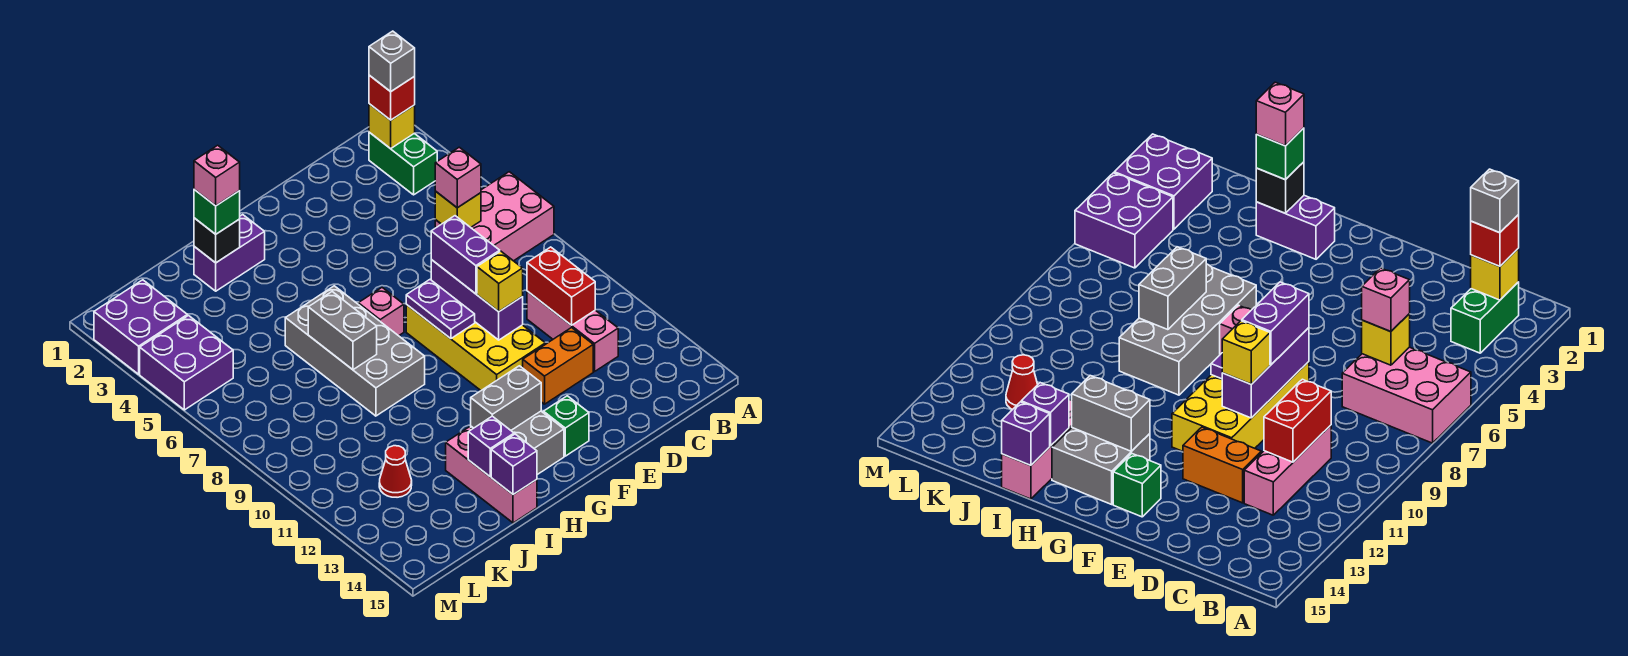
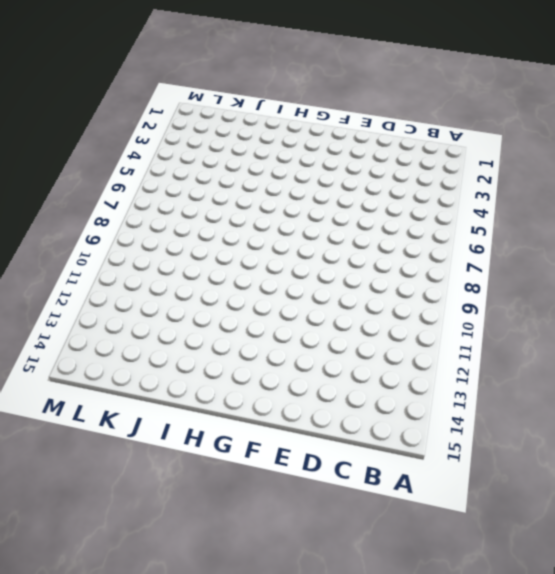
none -> pink 2x3 brick [435,172,554,261]
none -> green 1x2 brick [369,132,437,195]
none -> pink 1x3 brick [527,291,618,372]
none -> orange 1x2 brick [523,328,593,404]

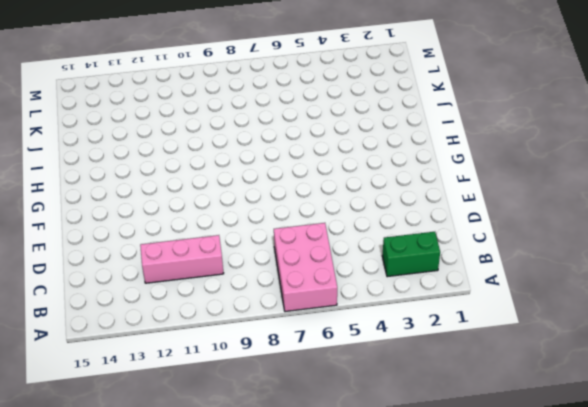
none -> orange 1x2 brick [523,328,593,404]
none -> yellow 2x4 brick [406,305,545,390]
none -> green 1x1 brick [543,396,589,456]
none -> pink 1x1 brick [358,288,404,336]

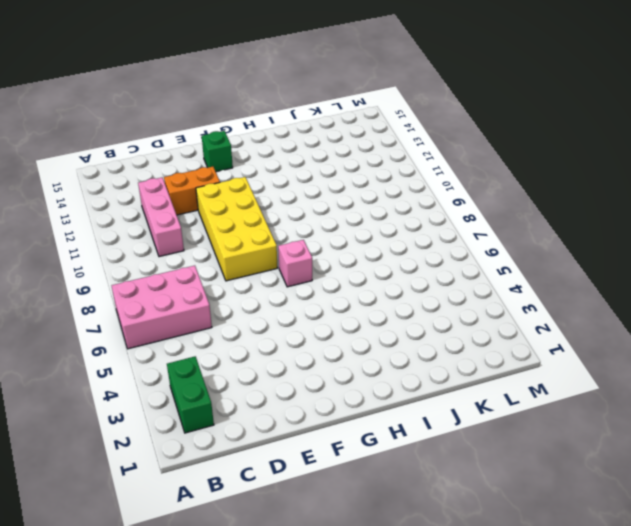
none -> grey 2x2 brick [471,411,564,475]
none -> purple 1x2 brick [194,215,265,291]
none -> grey 2x4 brick [285,286,425,416]
none -> pink 1x3 brick [446,427,537,523]

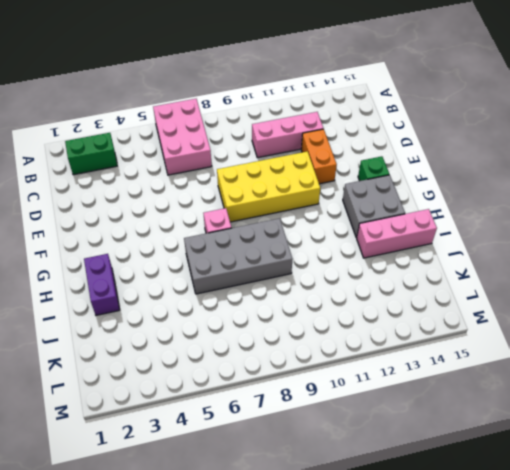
none -> red 1x1 cone [379,446,412,497]
none -> purple 2x2 brick [94,280,187,374]
none -> purple 2x2 brick [140,316,233,410]
none -> yellow 1x1 brick [369,104,415,149]

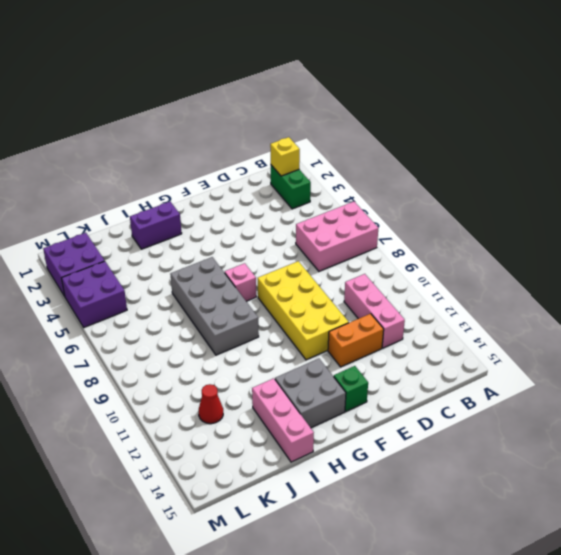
none -> yellow 1x1 brick [435,191,481,227]
none -> red 1x2 brick [527,247,595,325]
none -> purple 1x3 brick [431,260,523,340]
none -> purple 1x2 plate [406,280,475,339]

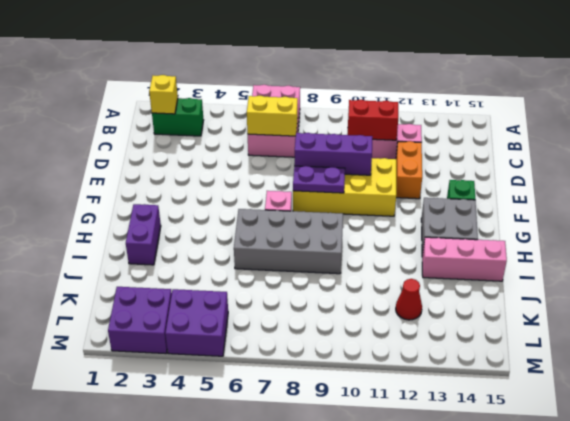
yellow 1x2 brick [247,96,298,136] -> yellow 1x1 brick [435,191,481,227]
none -> grey 1x2 brick [471,366,541,430]
none -> black 1x1 brick [194,218,240,263]
none -> grey 1x2 brick [308,292,377,370]
none -> purple 1x1 brick [468,416,514,476]

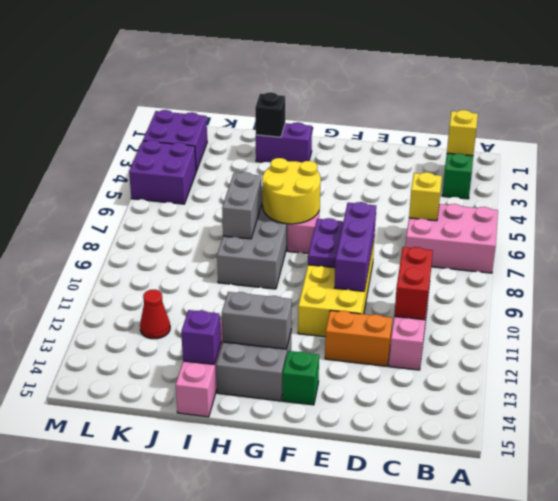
yellow 2x2 round brick [262,158,321,224] -> none
none -> purple 1x1 brick [491,434,537,495]
none -> red 1x1 brick [369,75,415,120]
none -> pink 1x1 brick [435,147,481,208]
none -> purple 1x2 brick [431,216,500,294]

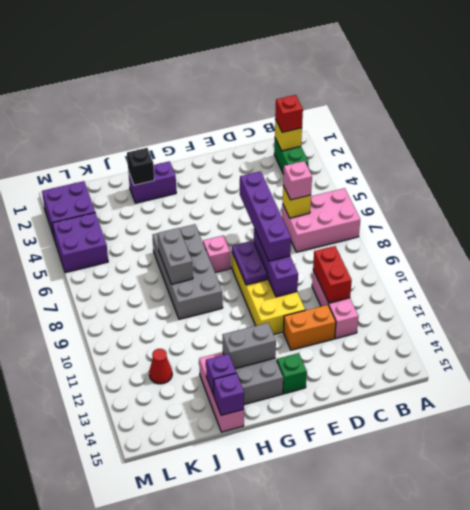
purple 1x4 brick [240,171,291,261] -> purple 1x2 brick [431,216,500,294]
none -> yellow 1x1 brick [477,251,523,312]
none -> green 1x1 brick [194,189,240,234]
none -> grey 1x1 brick [369,31,415,92]
none -> pink 1x1 brick [194,145,240,206]

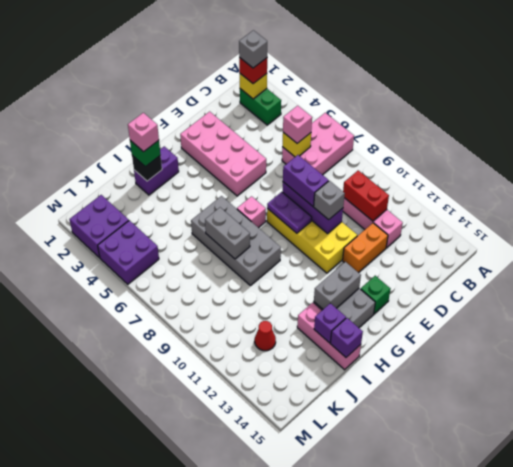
pink 2x4 brick [180,112,266,196] -> none
grey 1x1 brick [314,181,345,220] -> yellow 1x1 brick [477,251,523,312]

